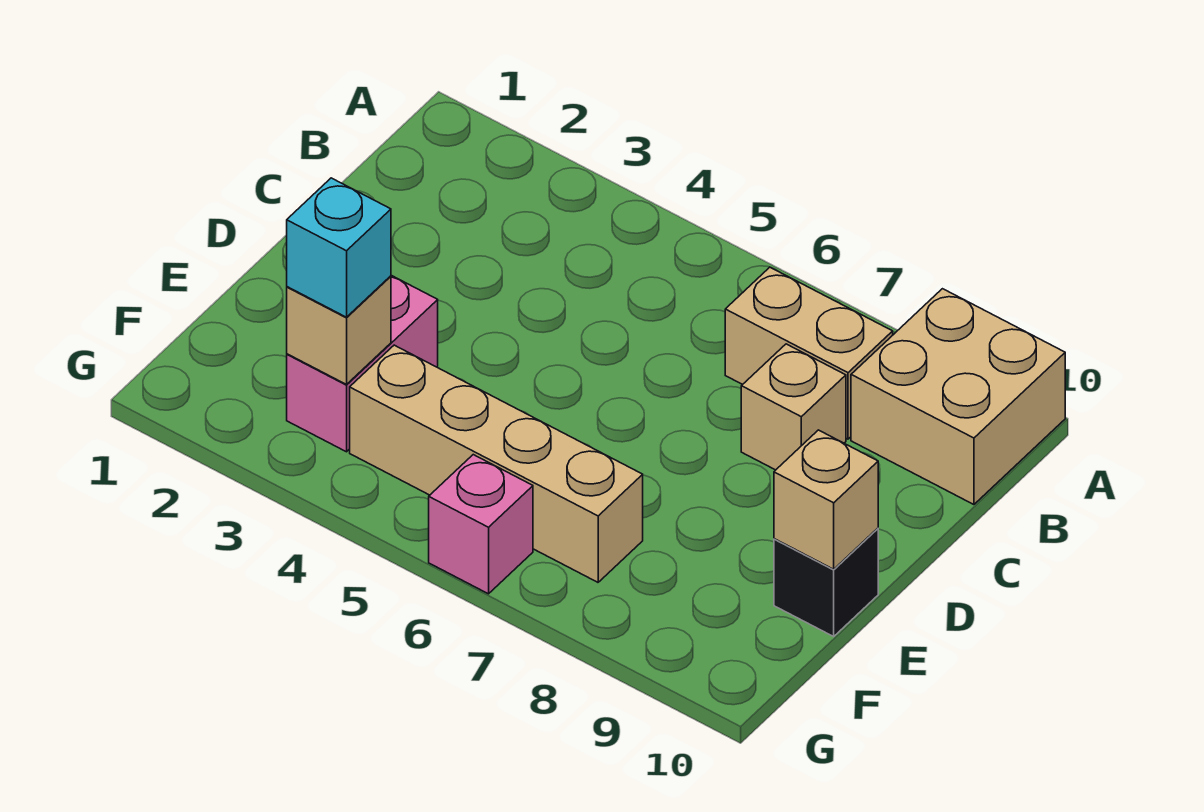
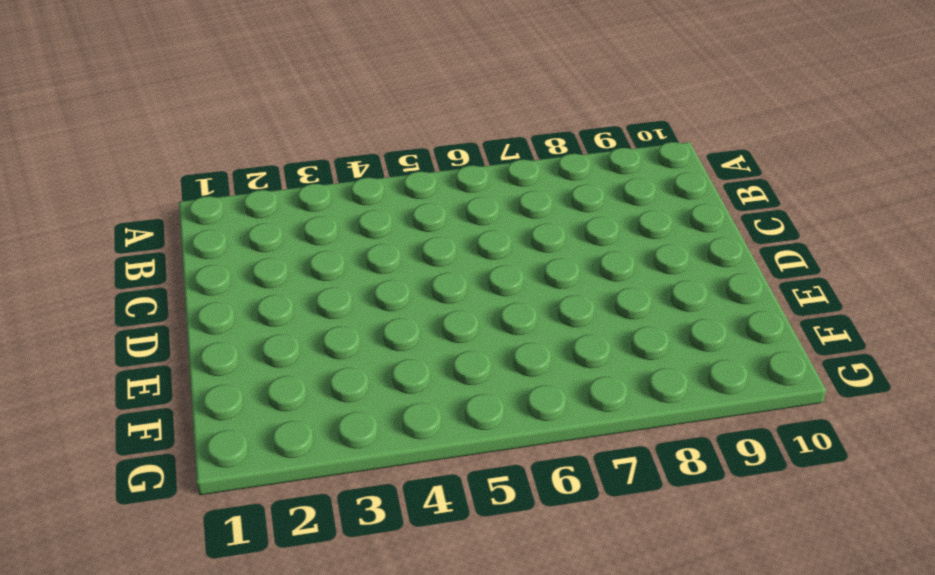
none -> tan 2x2 brick [851,289,1065,505]
none -> tan 1x2 brick [725,267,893,439]

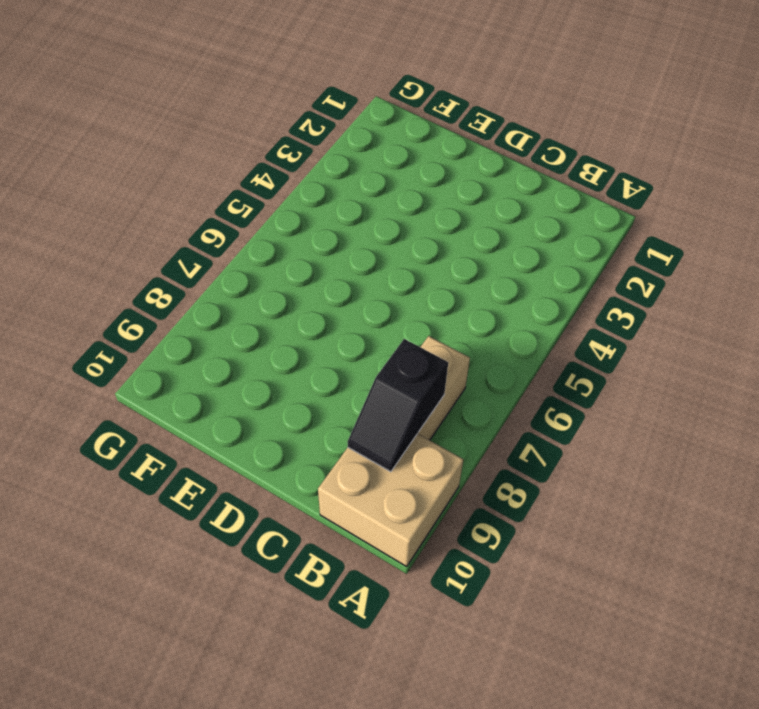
black 1x2 slope [348,339,448,472] -> none
none -> tan 1x1 brick [741,344,846,470]
none -> pink 1x2 brick [287,275,438,452]

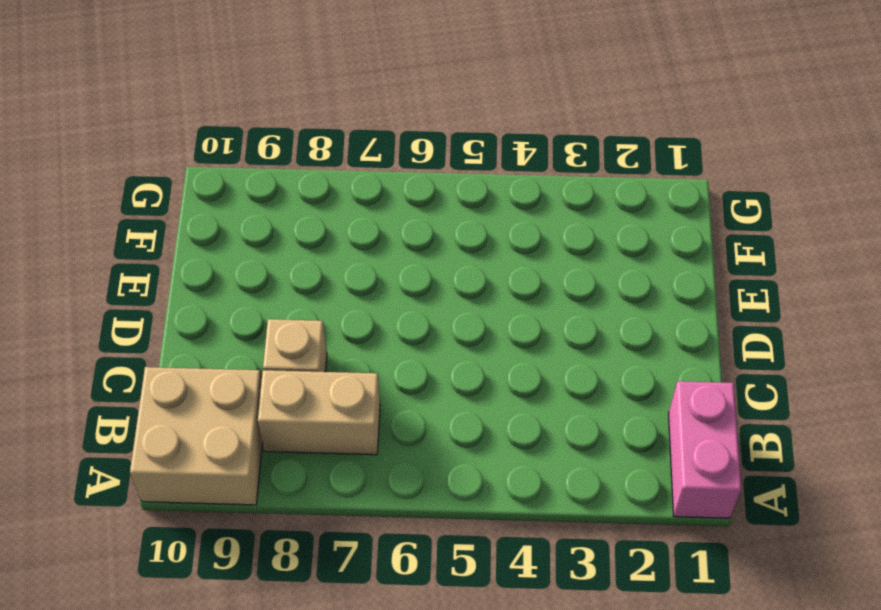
pink 1x2 brick [669,381,741,518] -> pink 1x2 brick moved to [287,275,438,452]
none -> black 1x1 brick [774,528,878,636]
none -> tan 1x4 brick [350,345,643,582]

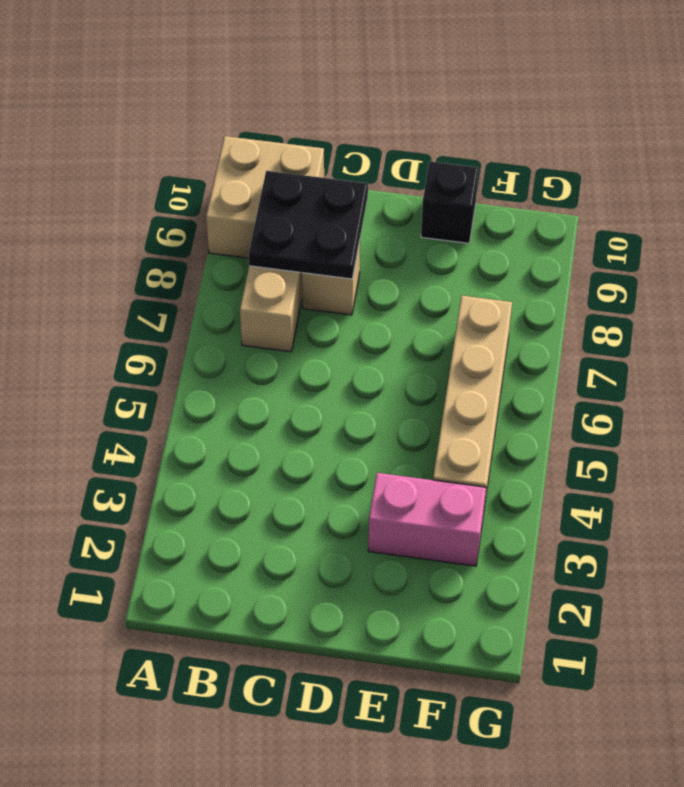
black 2x2 plate [248,171,368,279] -> none
none -> pink 1x1 brick [429,455,533,594]
none -> tan 1x1 brick [774,430,878,569]

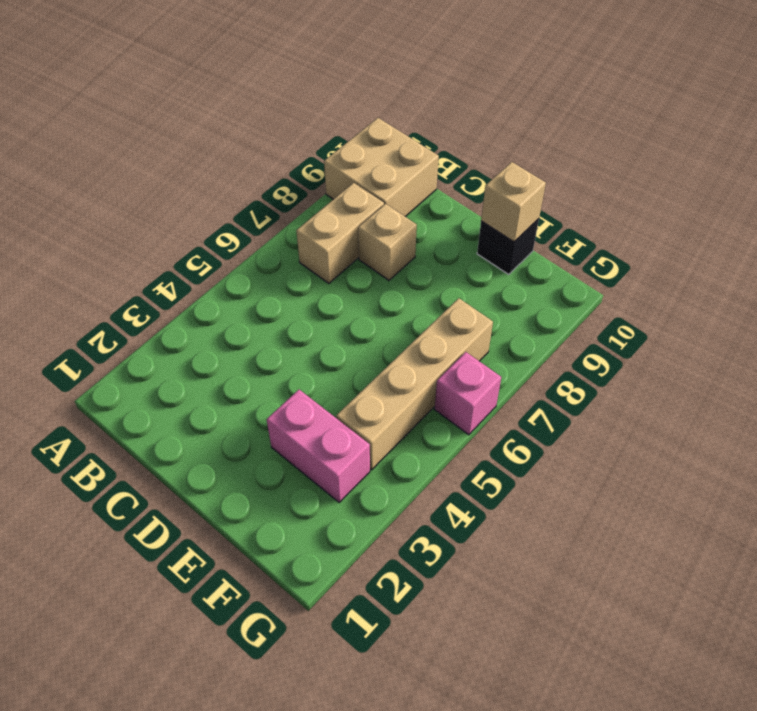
none -> tan 1x1 brick [287,276,391,385]
none -> cyan 1x1 brick [287,178,391,317]

